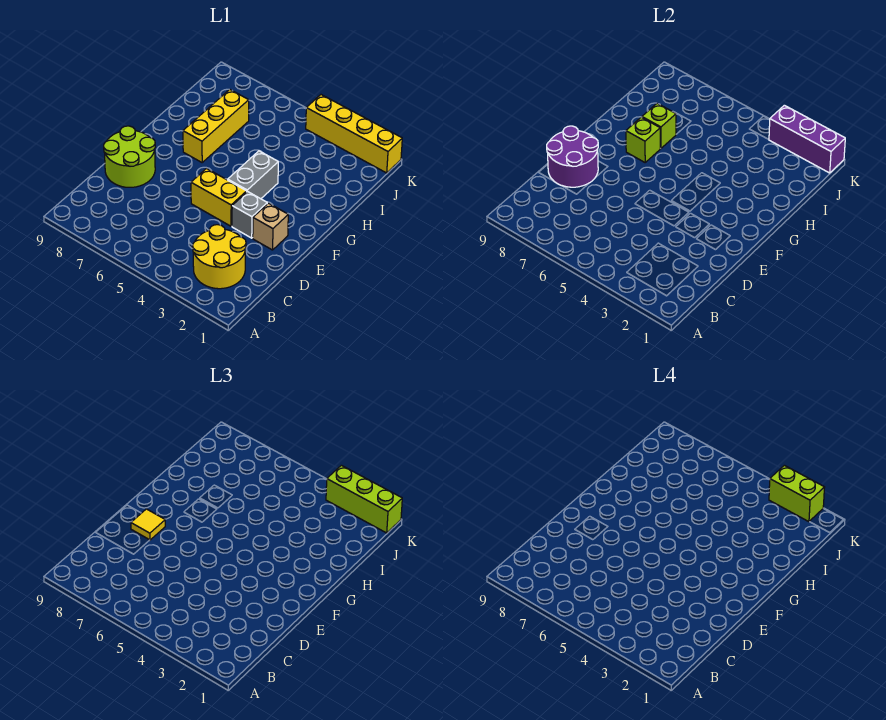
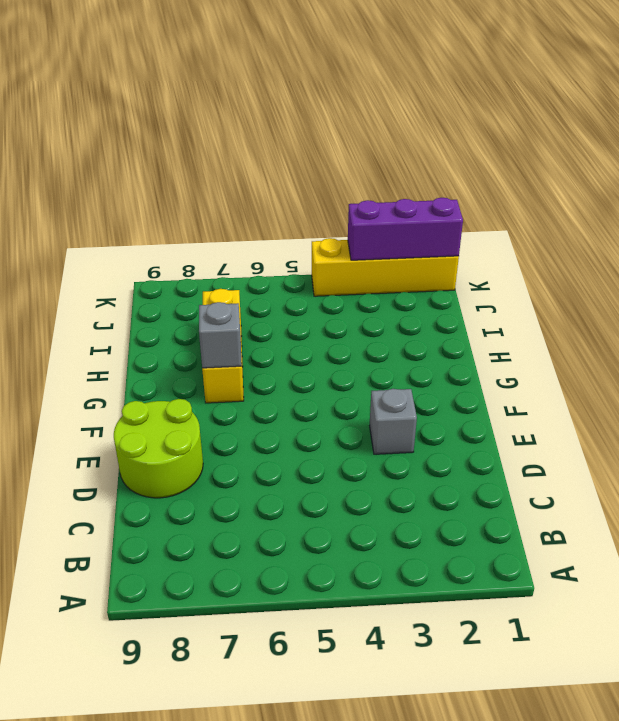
grey 1x1 brick [199,302,242,368] -> lime 1x1 brick [626,117,660,162]
none -> yellow 2x2 round brick [193,225,246,289]
none -> tan 1x1 brick [253,203,288,250]
none -> yellow 1x2 brick [191,169,247,226]

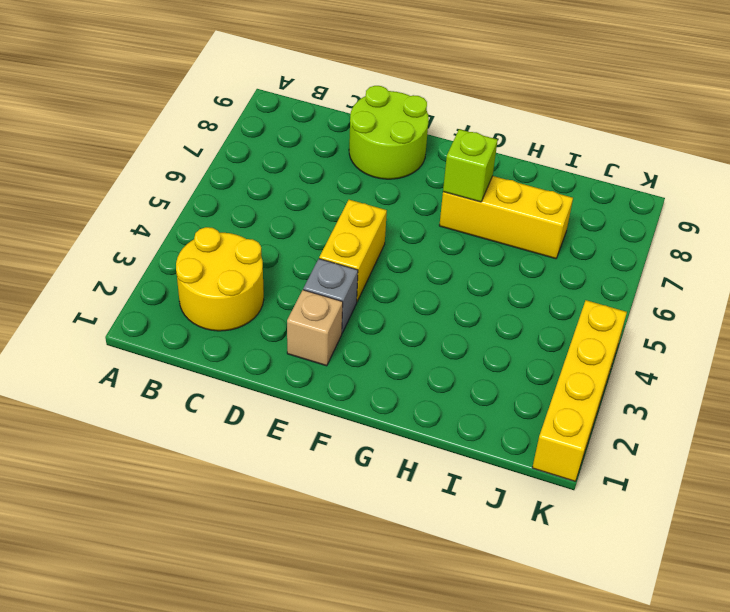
none -> grey 1x2 brick [228,151,278,199]
none -> purple 2x2 round brick [547,126,598,187]
none -> lime 1x1 brick [642,103,676,148]

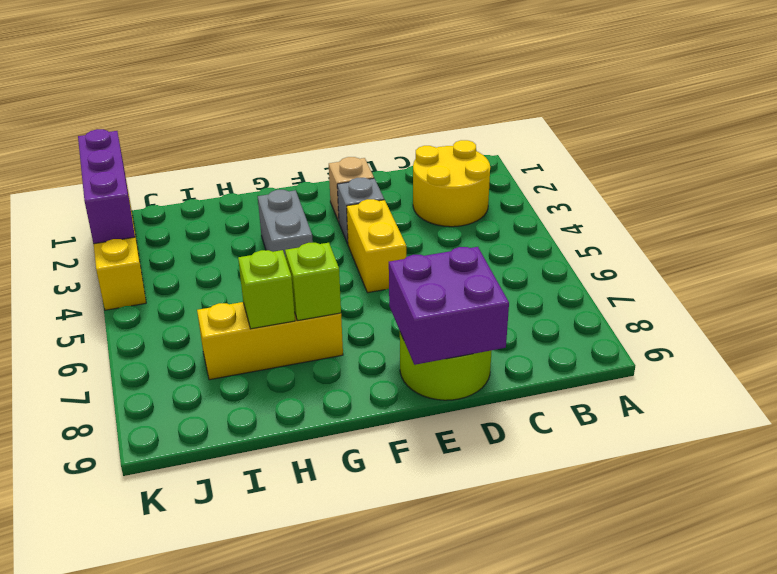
purple 2x2 brick [389,247,509,365] -> purple 2x2 round brick [547,126,598,187]
grey 1x2 brick [258,190,313,258] -> grey 1x2 brick turned to [228,151,278,199]
none -> yellow 1x1 tile [131,509,165,540]
none -> lime 1x3 brick [326,465,402,533]
none -> lime 1x2 brick [769,465,825,522]

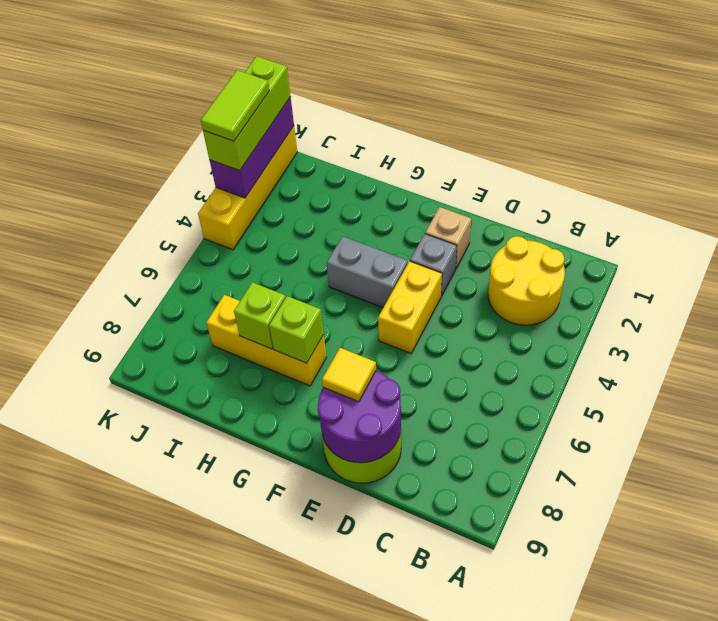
lime 1x2 tile [201,70,269,141] -> lime 1x2 brick [769,465,825,522]

